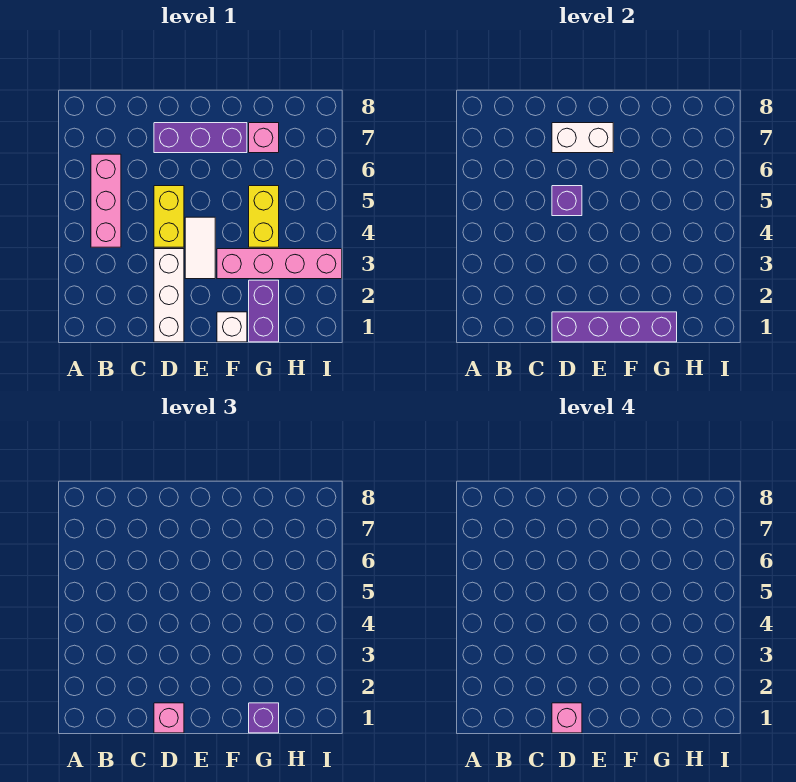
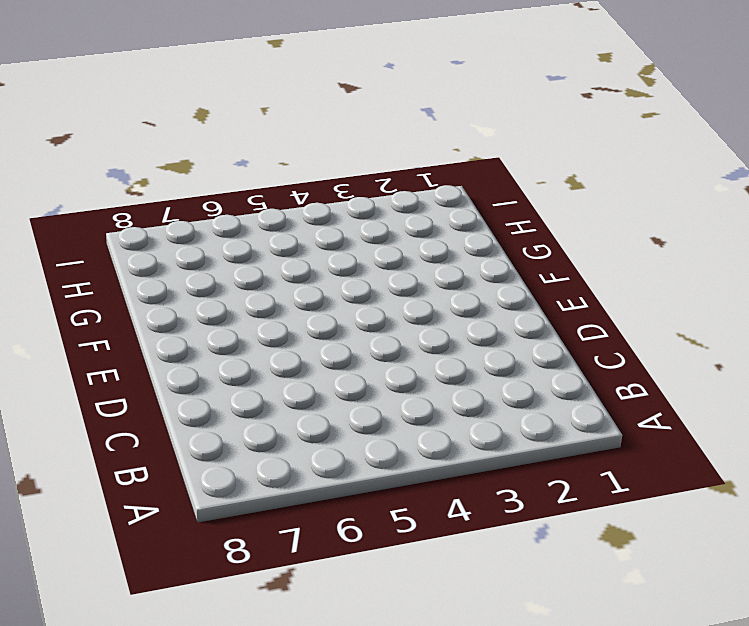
none -> pink 1x3 brick [91,154,121,247]
none -> white 1x3 brick [154,249,184,342]
none -> yellow 1x2 brick [154,186,184,247]

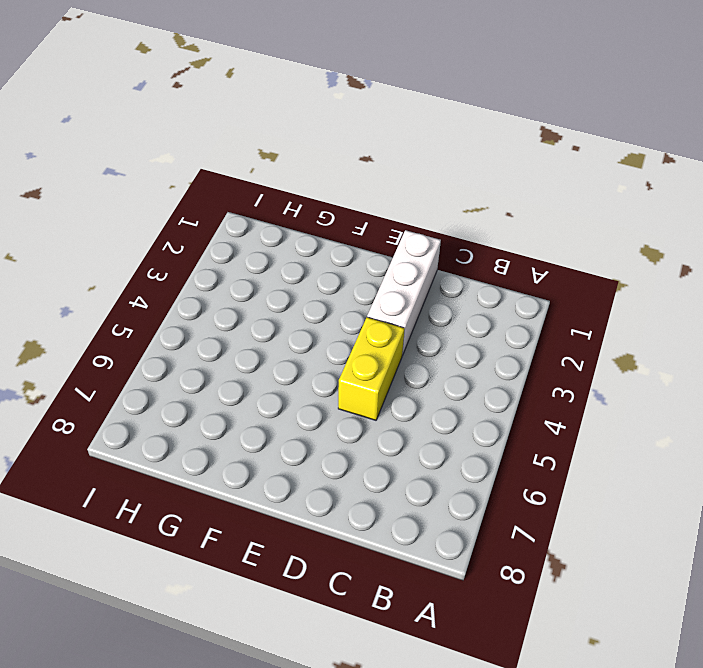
none -> pink 1x3 brick [91,154,121,247]
none -> purple 1x3 brick [154,123,247,153]
none -> white 1x2 tile [185,217,215,279]

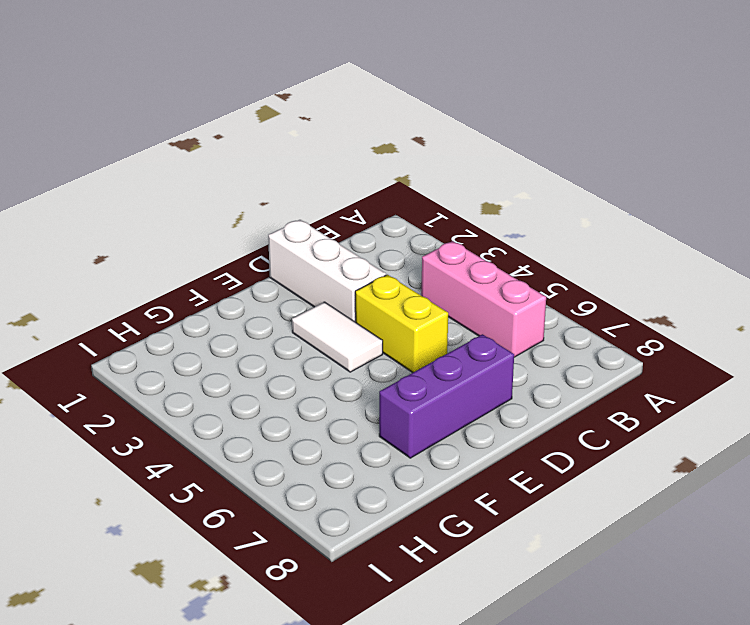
none -> white 1x1 brick [217,312,247,342]
none -> pink 1x4 brick [217,249,342,279]
none -> purple 1x2 brick [249,280,279,342]

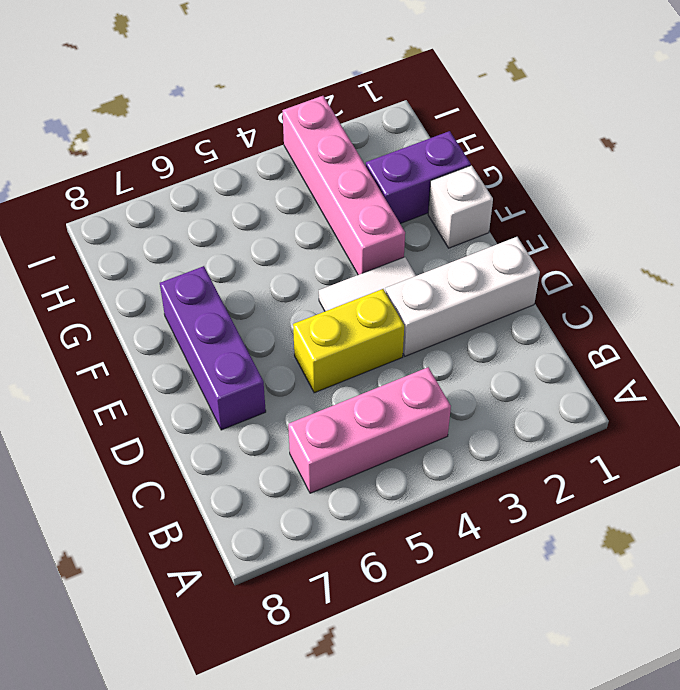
none -> yellow 1x2 brick [249,186,279,247]
none -> pink 1x1 brick [249,123,279,153]
none -> purple 1x4 brick [552,312,677,342]

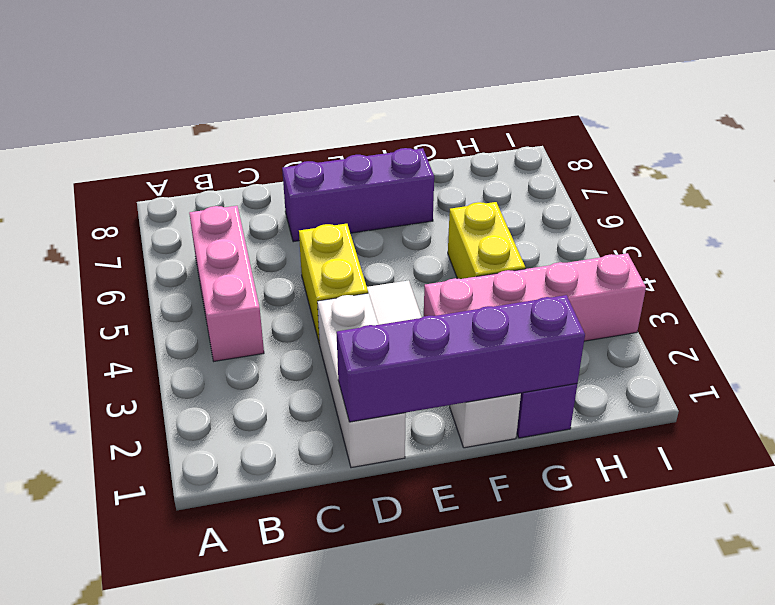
none -> pink 1x1 brick [249,123,279,153]
none -> purple 1x1 brick [552,186,582,216]
none -> white 1x2 brick [552,123,613,153]

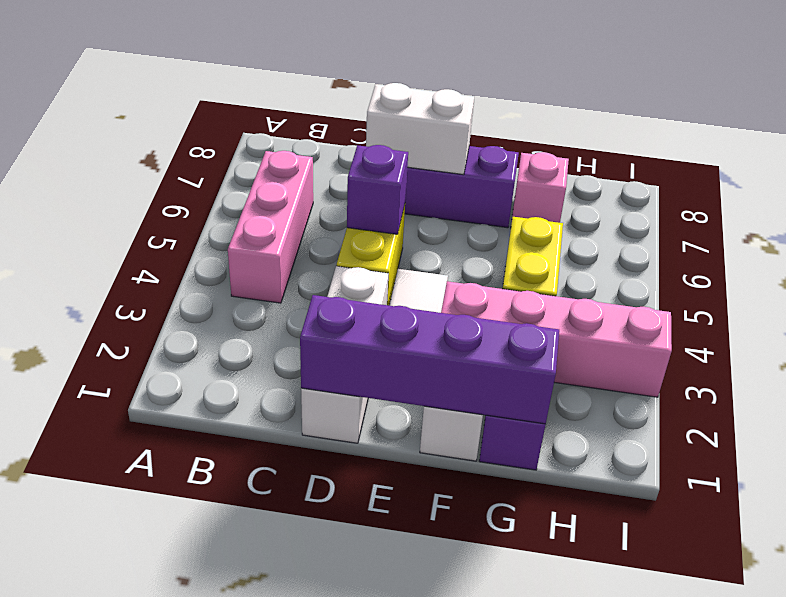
none -> pink 1x1 brick [154,703,184,733]
none -> purple 1x1 brick [249,703,279,733]
none -> pink 1x1 brick [552,703,582,733]

